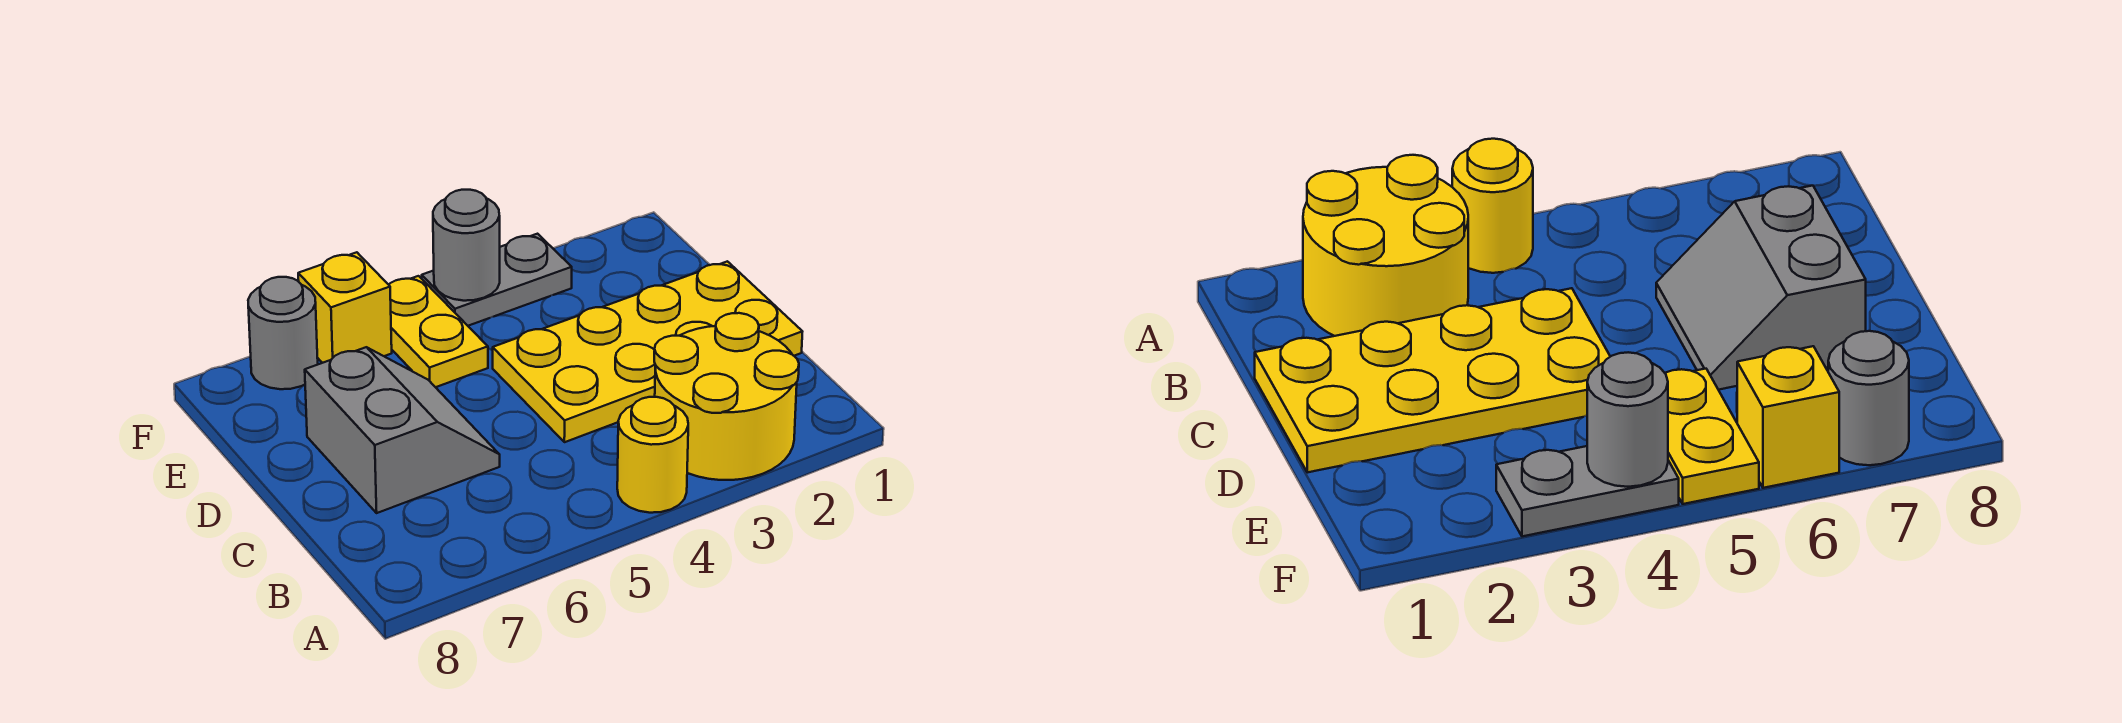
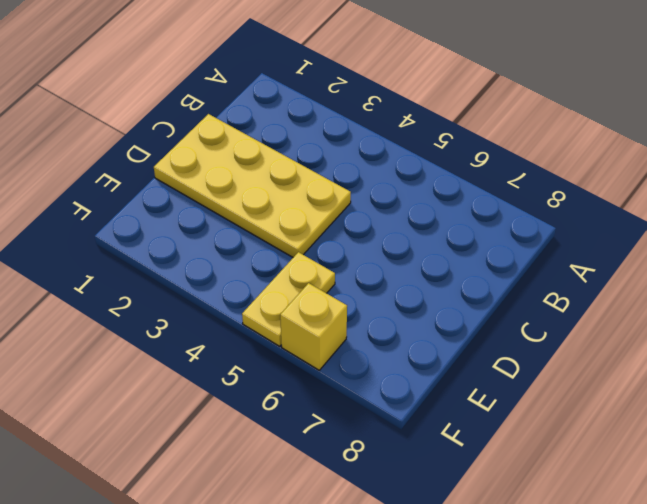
none -> yellow 2x2 round brick [654,313,799,480]
none -> yellow 1x1 round brick [617,397,688,513]

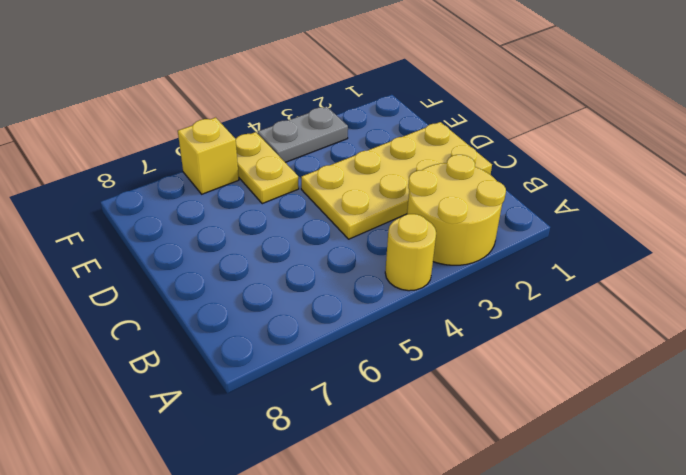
none -> grey 2x2 slope [305,347,500,513]
none -> grey 1x1 round brick [248,277,318,389]

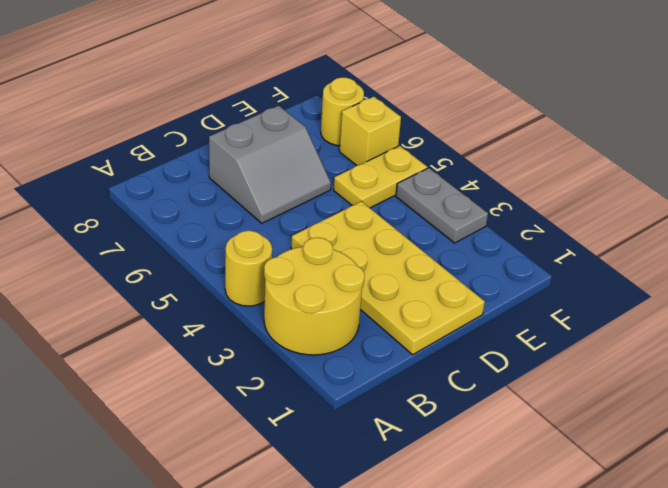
yellow 1x1 round brick [321,77,364,146] -> grey 1x1 round brick [248,277,318,389]
none -> grey 1x1 round brick [433,190,500,301]

